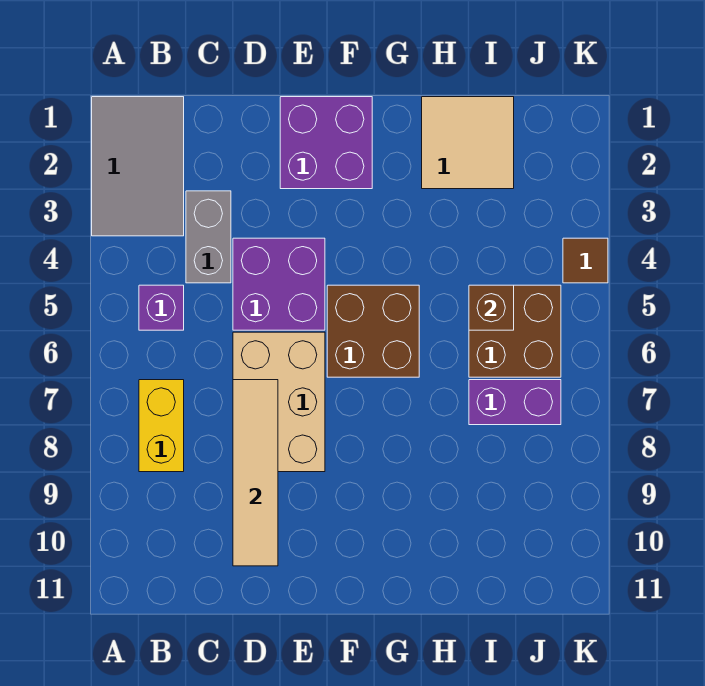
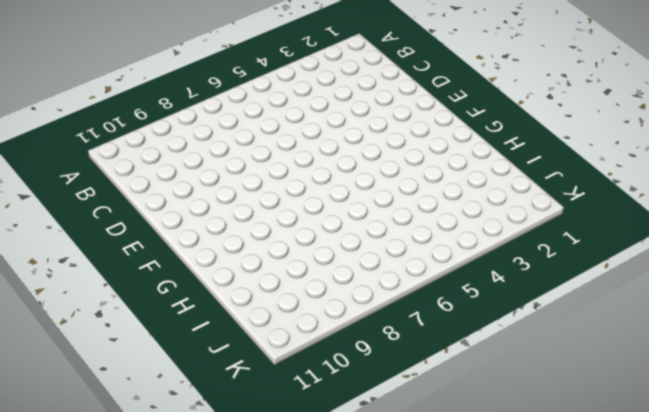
none -> grey 2x3 tile [92,97,184,236]
none -> purple 1x1 brick [139,285,184,330]
none -> yellow 1x2 brick [139,380,184,472]

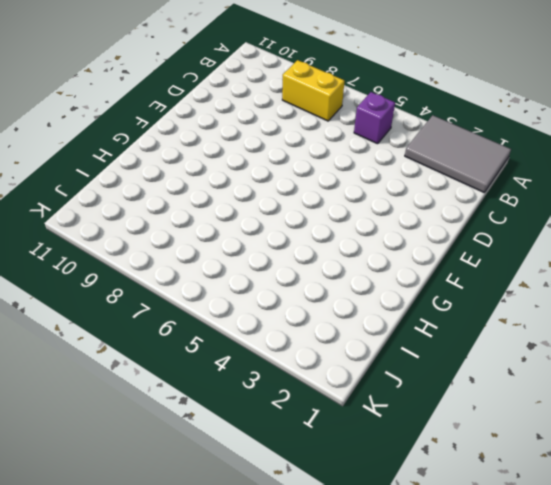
none -> grey 1x2 brick [186,191,231,283]
none -> purple 2x2 brick [233,238,325,330]
none -> tan 2x3 brick [233,332,325,472]

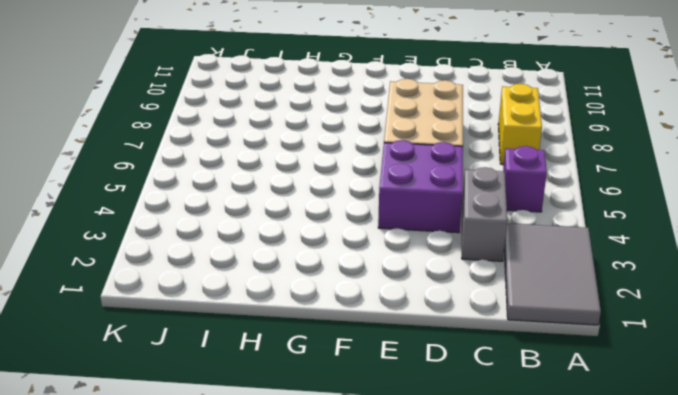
none -> purple 2x2 brick [280,97,372,189]
none -> brown 2x2 brick [327,285,419,377]
none -> tan 2x2 tile [422,97,514,189]

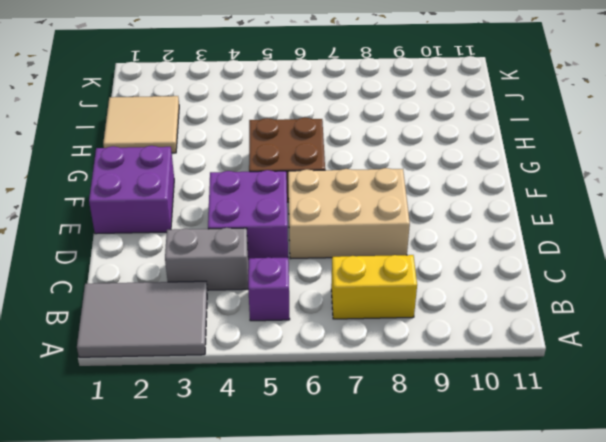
none -> brown 2x2 brick [469,285,561,377]
none -> purple 1x2 brick [469,380,561,425]
none -> brown 1x1 tile [563,238,608,283]

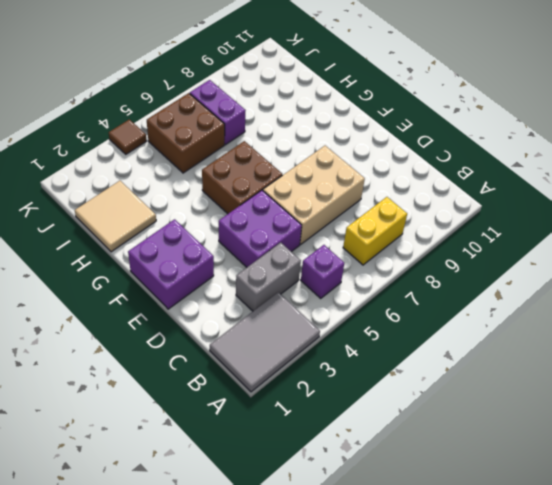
none -> tan 1x4 tile [233,380,278,566]
none -> brown 1x1 brick [469,285,514,330]

